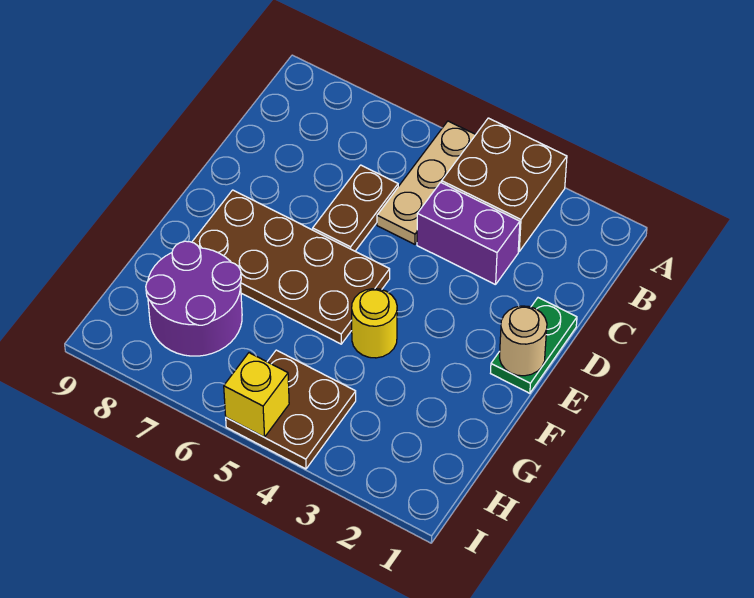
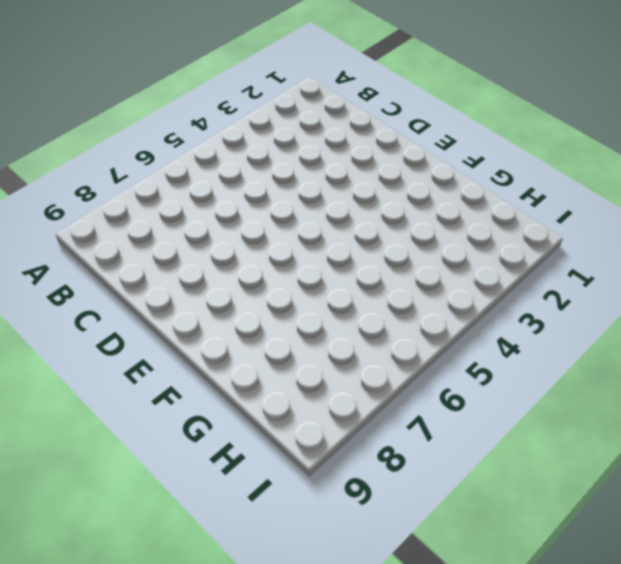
none -> brown 2x2 brick [442,118,567,251]
none -> tan 1x3 plate [377,121,476,244]

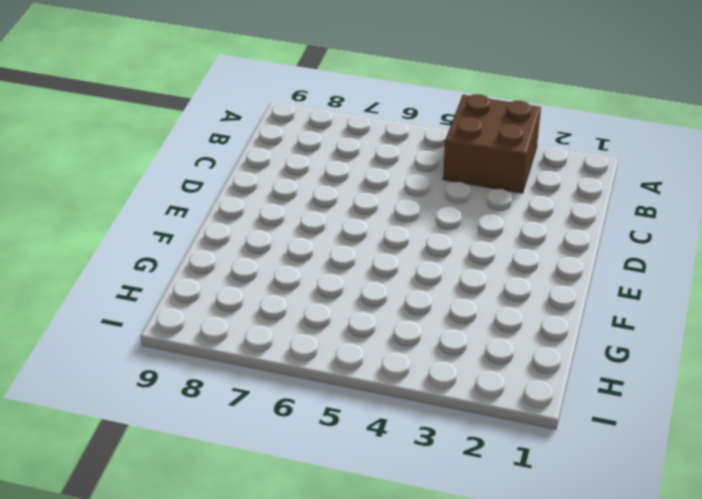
none -> tan 1x3 plate [377,121,476,244]
none -> purple 1x2 brick [417,182,520,285]

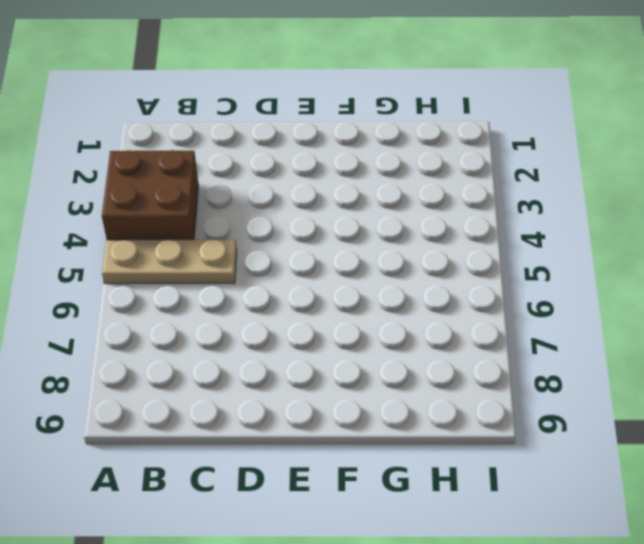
none -> purple 1x2 brick [417,182,520,285]
none -> brown 1x2 plate [313,165,398,251]

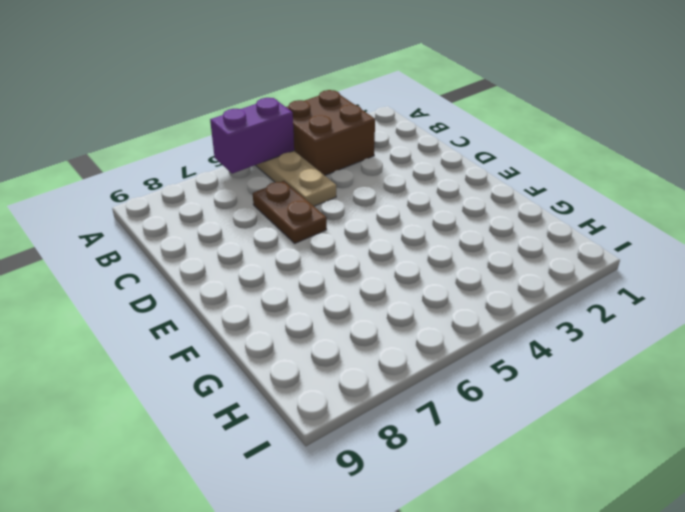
purple 1x2 brick [210,98,294,174] -> purple 1x2 brick moved to [417,182,520,285]
none -> green 1x2 plate [491,298,577,393]
none -> brown 2x4 plate [192,190,390,344]

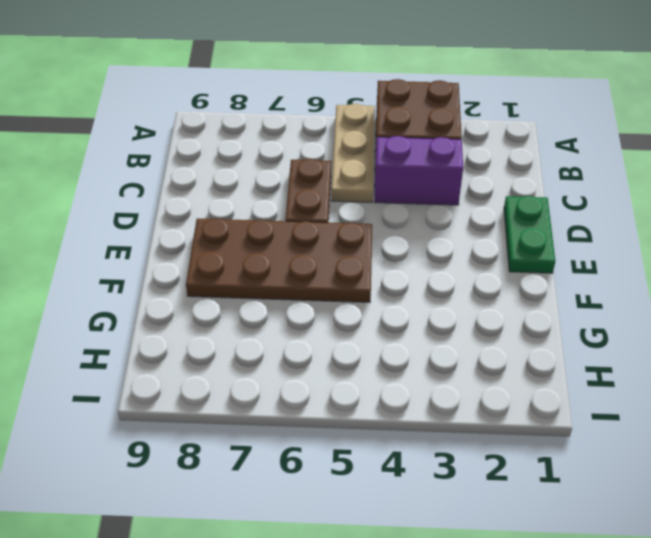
none -> yellow 1x1 round brick [352,289,397,358]
none -> purple 2x2 round brick [146,241,242,356]

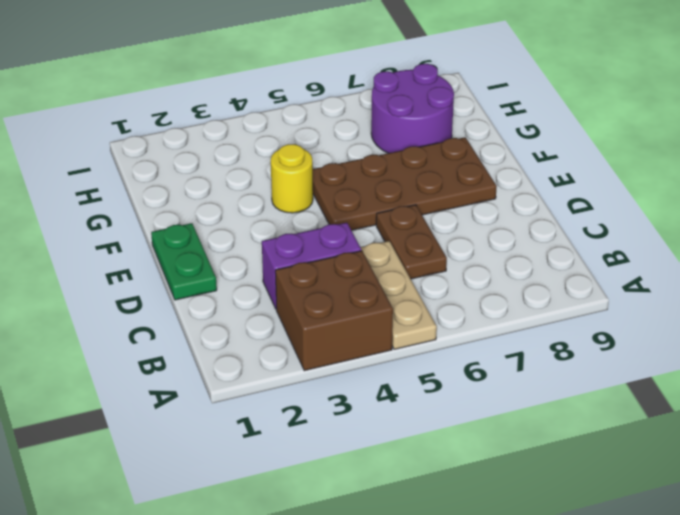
none -> brown 2x2 plate [226,350,356,469]
none -> tan 1x1 round brick [500,306,547,376]

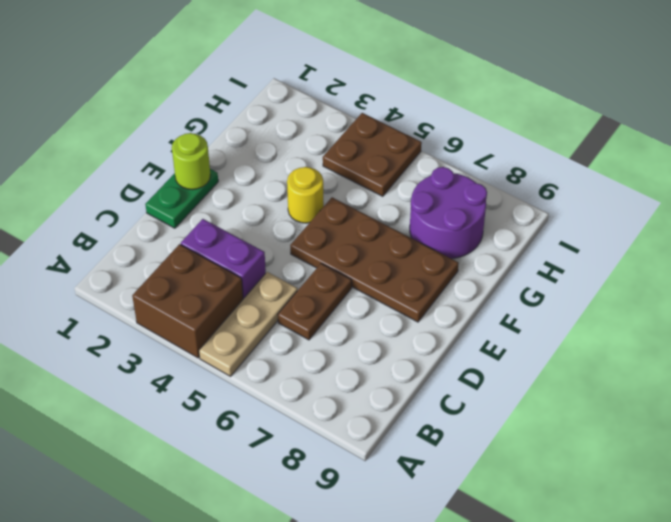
lime 1x1 round brick [172,133,210,190] -> tan 1x1 round brick [500,306,547,376]
none -> yellow 1x1 brick [224,353,289,437]

